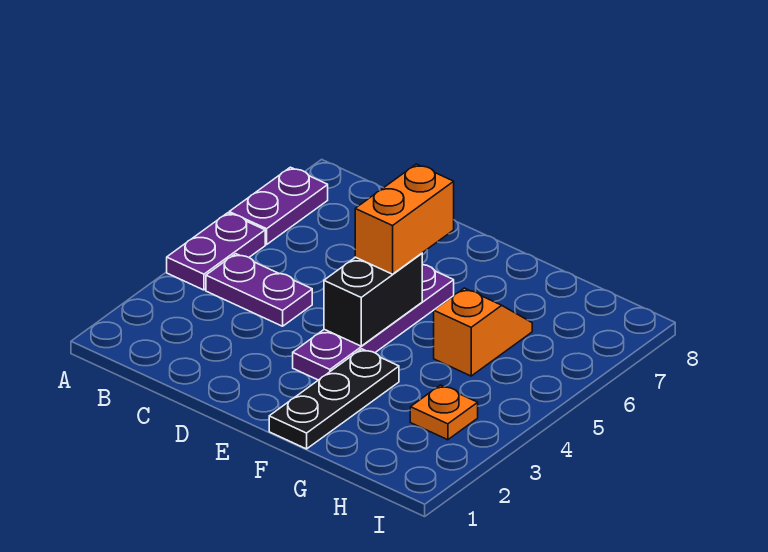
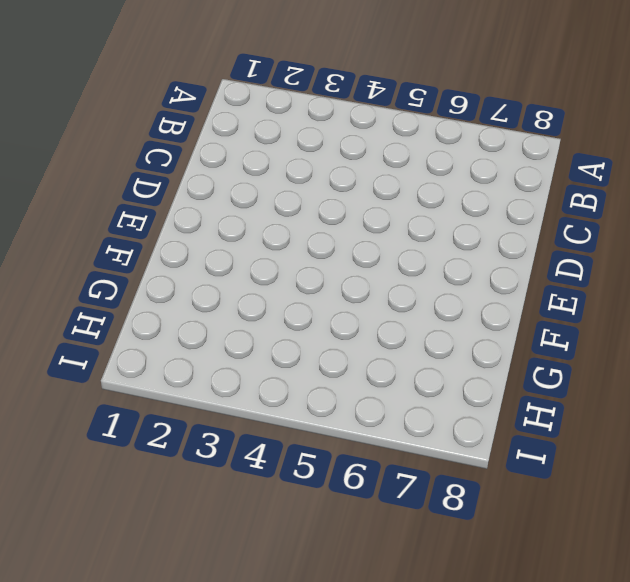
none -> purple 1x2 plate [167,213,265,290]
none -> purple 1x2 plate [229,167,328,245]

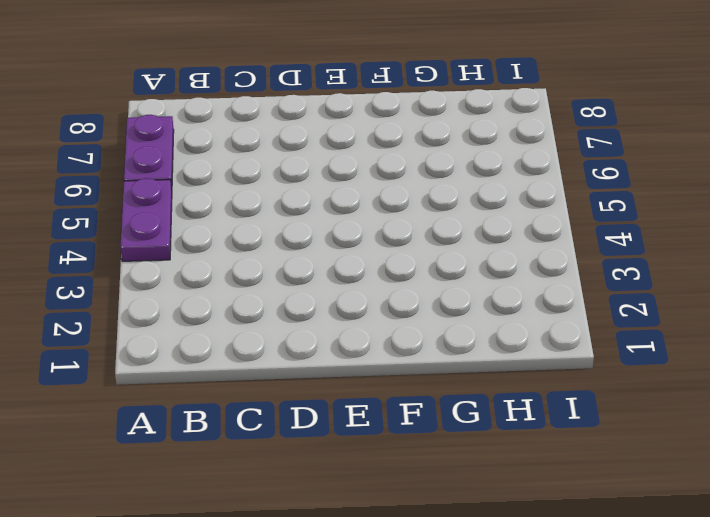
none -> purple 1x2 plate [206,254,312,326]
none -> purple 1x4 plate [293,265,454,380]

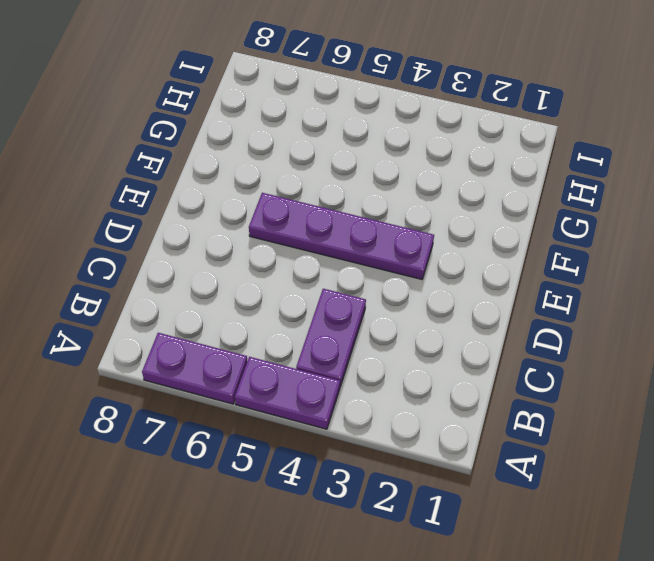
none -> black 1x3 plate [269,349,399,449]
none -> orange 1x2 slope [434,288,532,376]

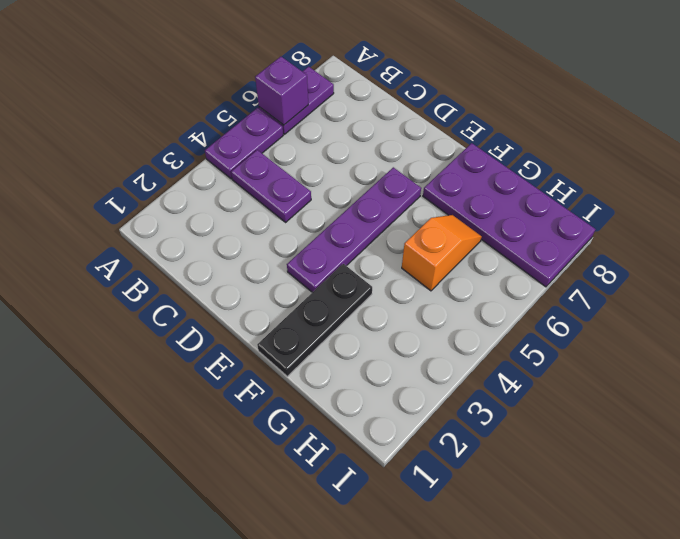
purple 1x1 brick [255,57,308,125] -> none
purple 2x4 plate [423,143,595,287] -> none
none -> orange 1x1 plate [410,385,478,440]
none -> black 1x2 brick [324,253,422,346]

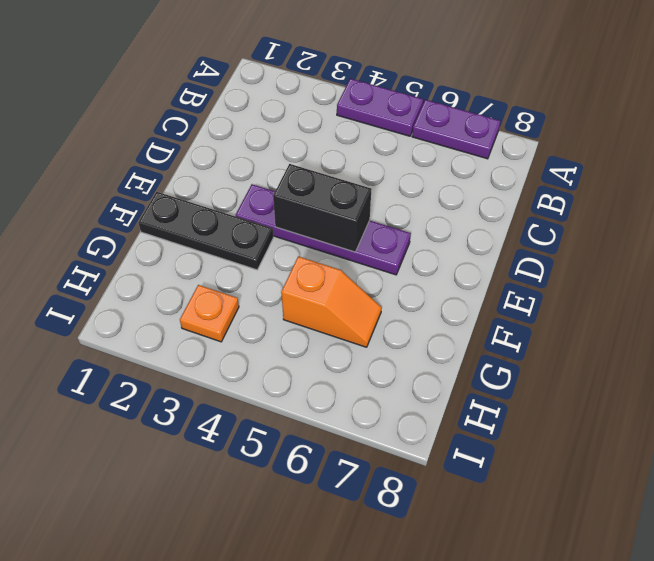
none -> purple 1x2 plate [206,254,312,326]
none -> orange 1x2 brick [355,164,454,274]

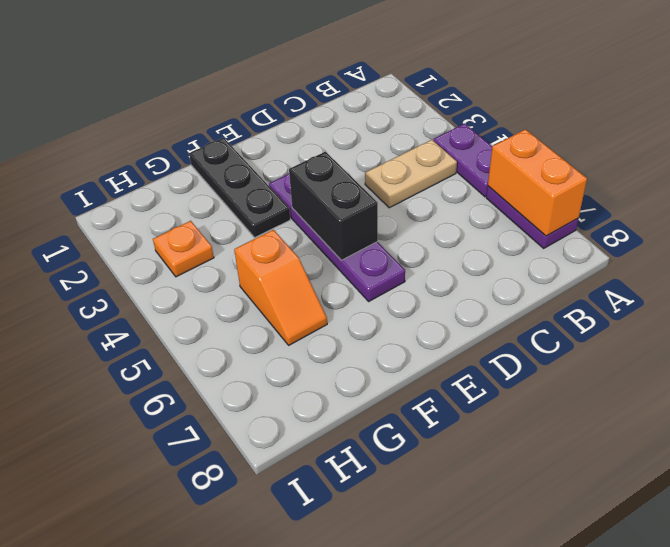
orange 1x2 brick [488,129,587,236] -> orange 1x2 brick moved to [355,164,454,274]
tan 1x2 plate [365,140,457,208] -> purple 1x2 plate [206,254,312,326]

